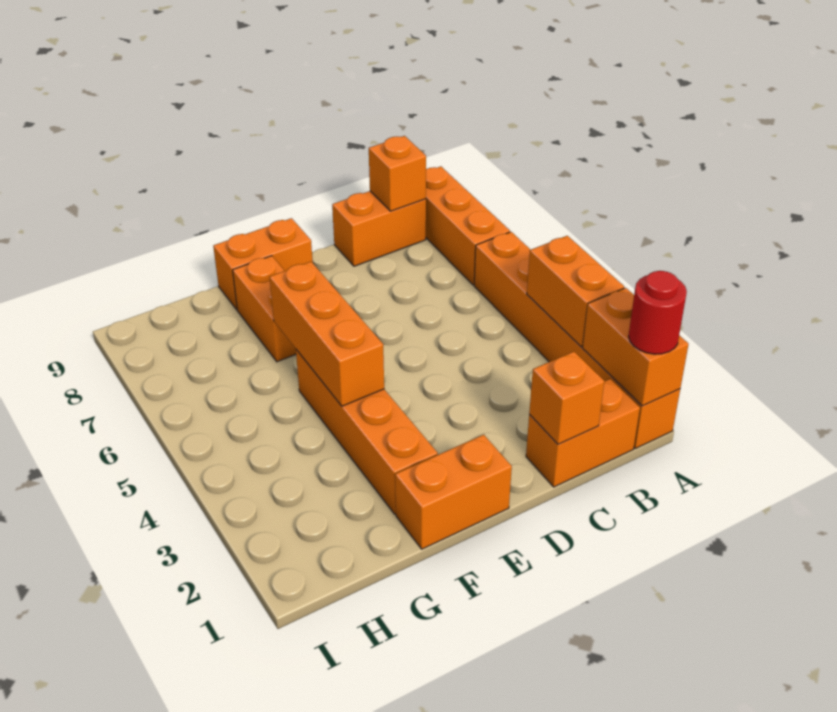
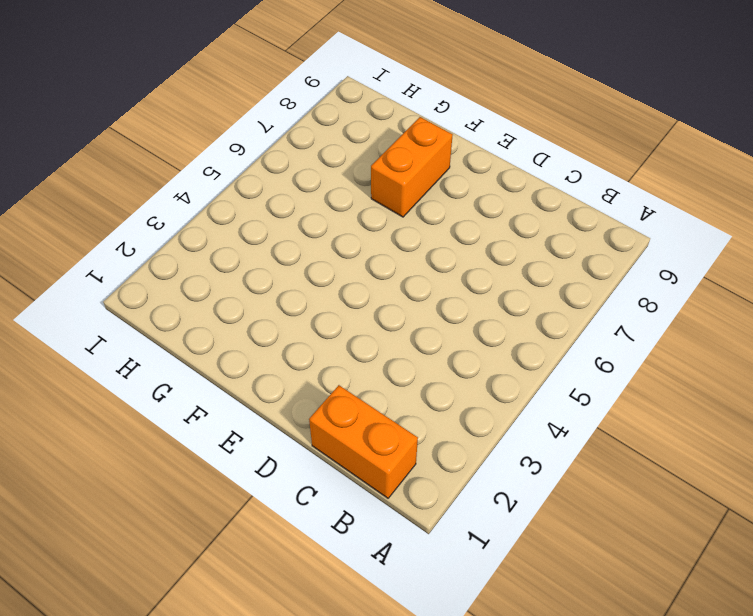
none -> orange 1x6 brick [474,232,680,448]
none -> orange 1x3 brick [426,166,510,285]
none -> orange 1x2 brick [332,191,426,266]

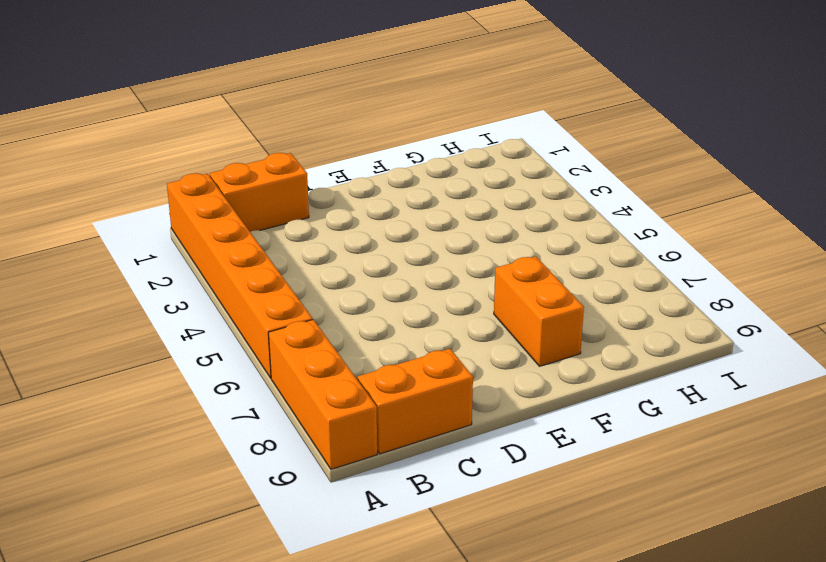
none -> orange 1x2 brick [395,435,512,549]
none -> orange 1x2 brick [213,218,313,310]
none -> orange 1x4 brick [296,350,438,514]

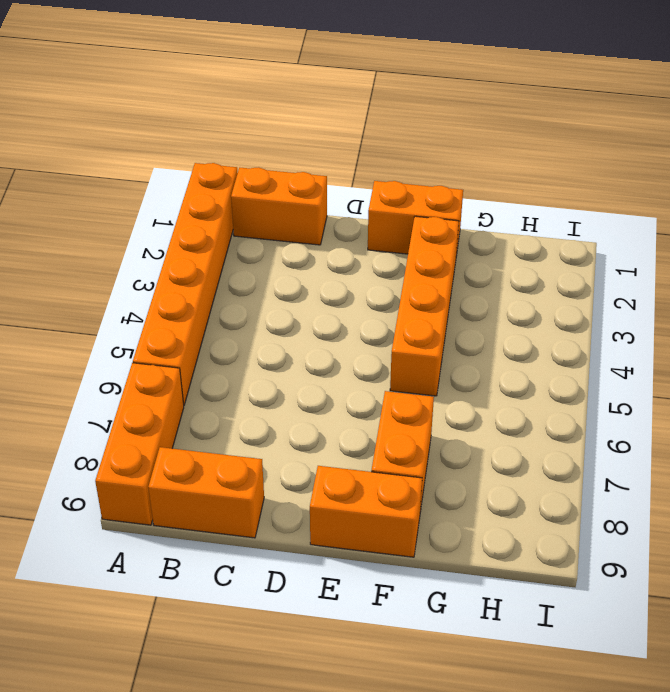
none -> orange 1x2 brick [583,288,688,406]
none -> orange 1x2 brick [527,236,624,347]
none -> orange 1x1 brick [369,136,426,211]

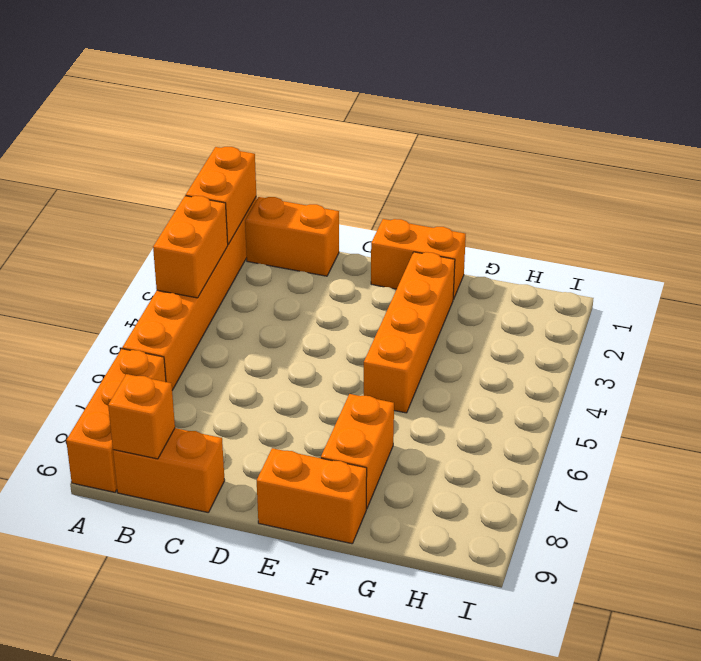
none -> orange 1x1 brick [529,352,604,444]
none -> orange 1x3 brick [269,262,384,406]
none -> red 1x1 round brick [629,271,687,354]

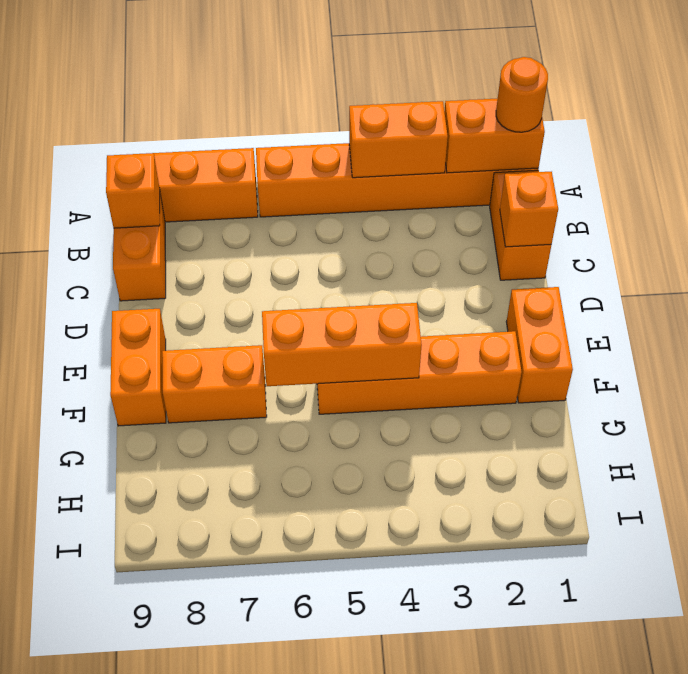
orange 1x1 round brick [496,57,548,132] -> red 1x1 round brick [629,271,687,354]

